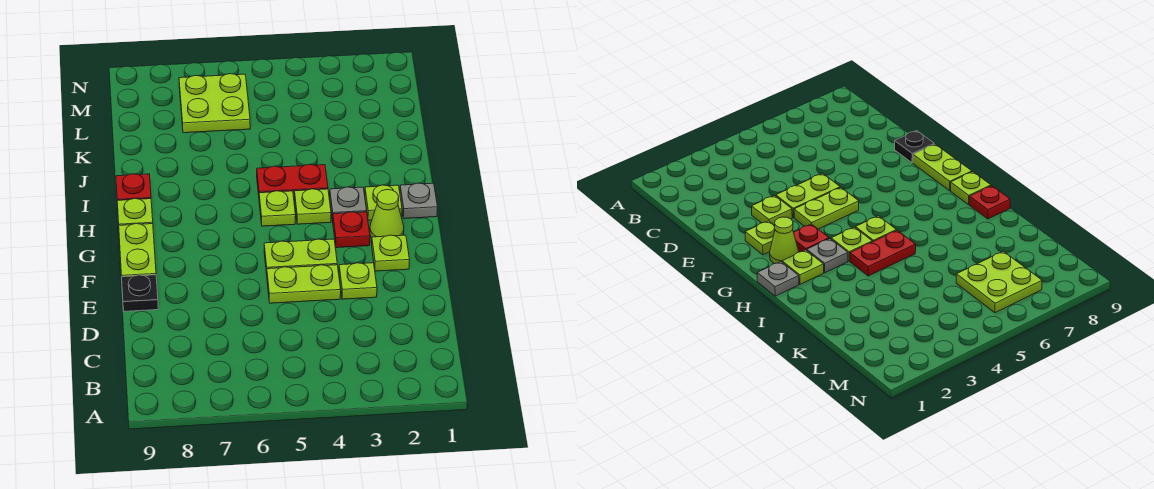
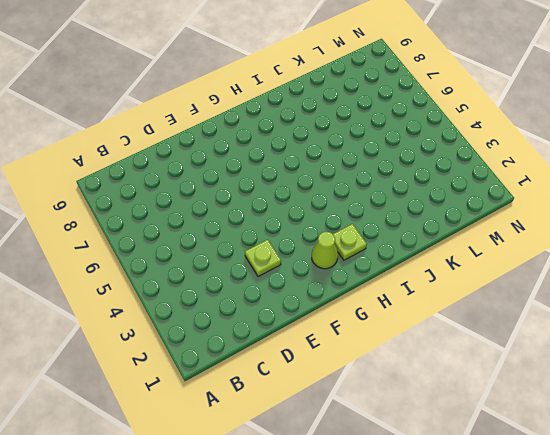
none -> lime 1x2 plate [267,265,341,303]
none -> black 1x1 plate [122,275,158,311]
none -> lime 1x1 plate [372,235,409,271]

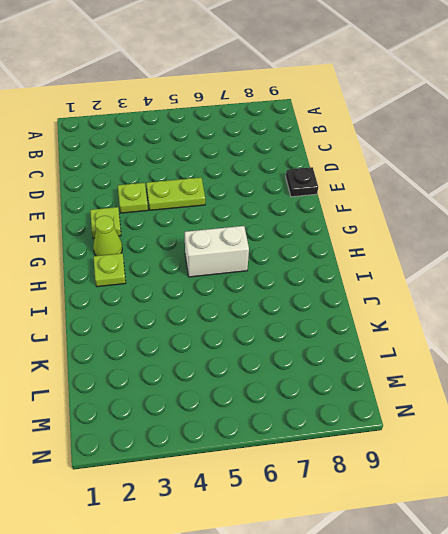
white 1x2 brick [185,226,249,277] -> lime 1x1 plate [259,191,296,226]
none -> lime 1x2 plate [264,239,337,274]
none -> lime 1x2 plate [119,224,156,277]
none -> red 1x1 plate [333,212,370,248]

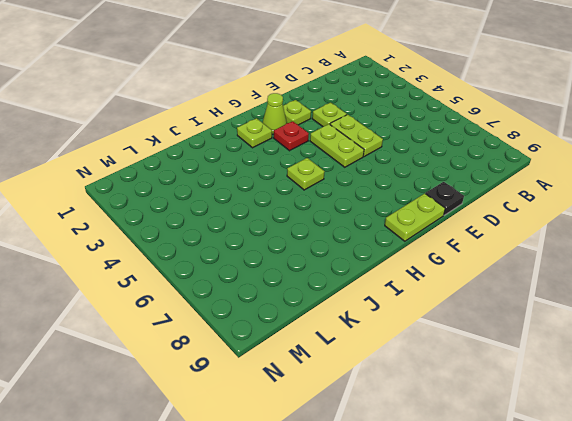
none -> grey 1x1 plate [400,183,438,218]
none -> grey 1x1 plate [330,187,367,221]
none -> lime 1x1 plate [295,189,331,224]

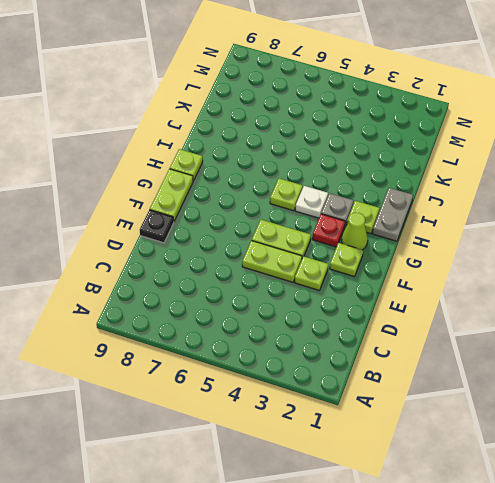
grey 1x2 plate [372,188,413,241] -> grey 1x1 plate [400,183,438,218]
white 1x1 plate [295,186,328,218] -> lime 1x1 plate [295,189,331,224]
none -> red 1x2 plate [257,164,328,199]
none -> red 1x1 plate [116,174,151,200]
none -> lime 2x2 plate [179,74,250,133]

